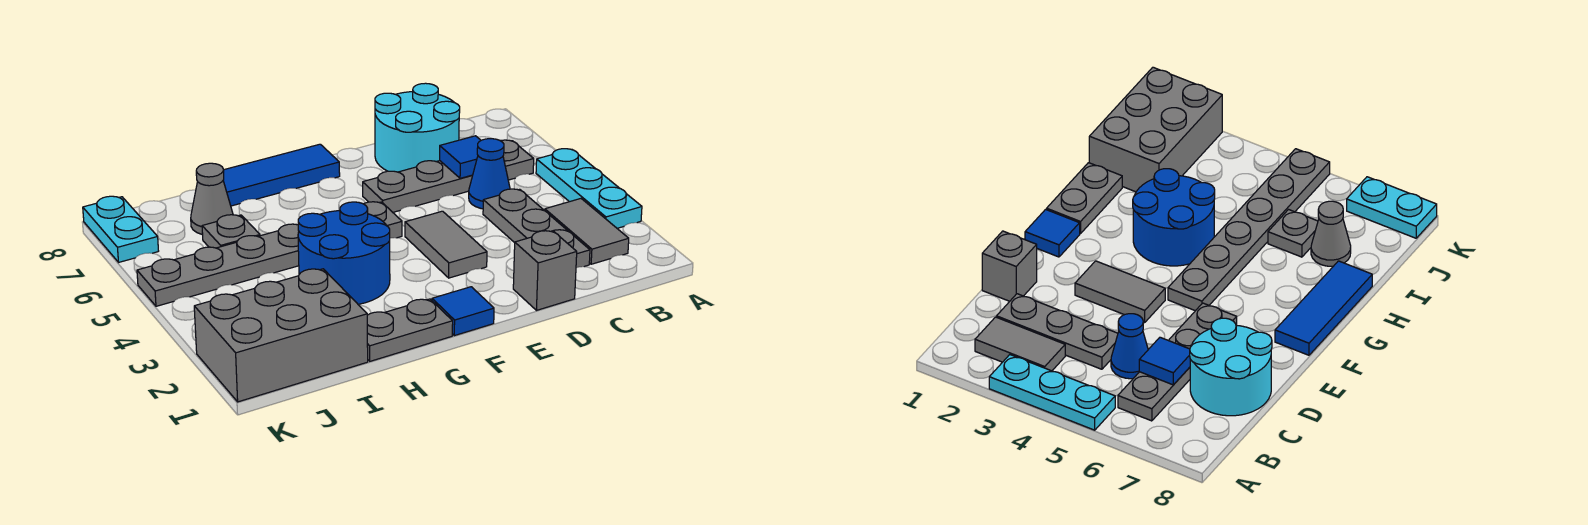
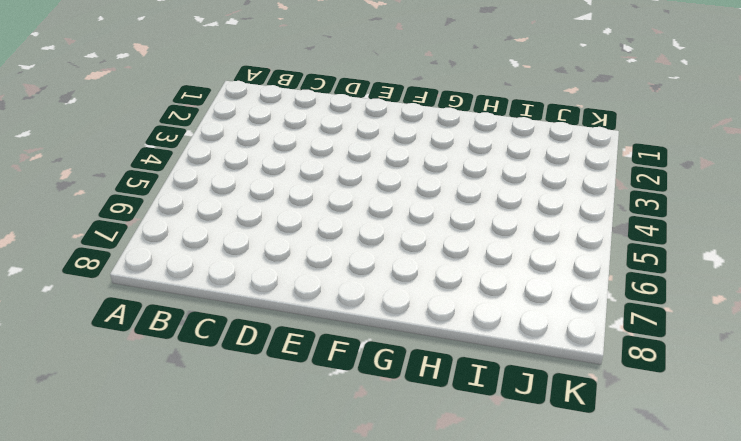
none -> cyan 1x3 plate [536,149,642,228]
none -> grey 1x2 tile [545,199,629,264]
none -> grey 1x4 plate [363,140,534,212]

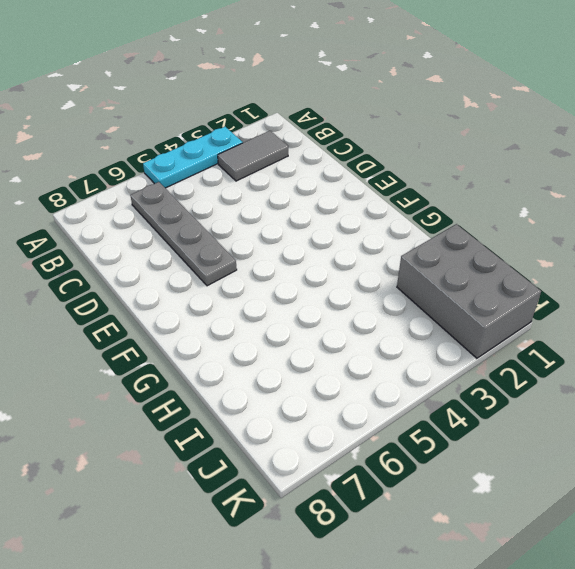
none -> grey 1x3 plate [483,189,590,268]
none -> blue 1x1 cone [469,139,510,209]
none -> cyan 2x2 round brick [375,83,460,172]

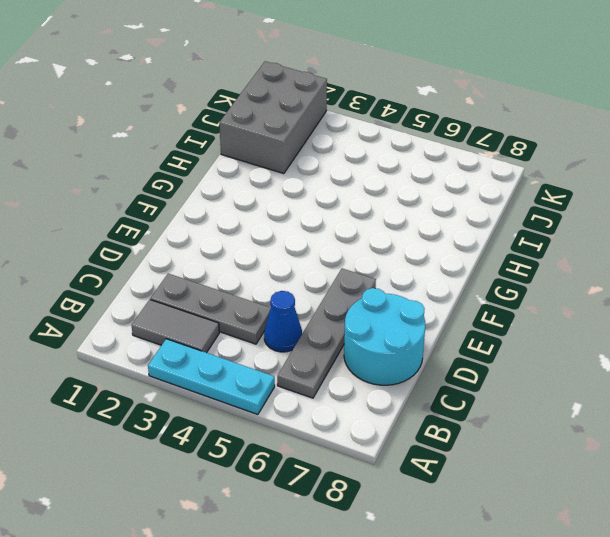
none -> grey 1x1 brick [513,231,577,310]
none -> grey 1x2 tile [405,211,487,278]
none -> blue 1x1 tile [432,287,494,336]

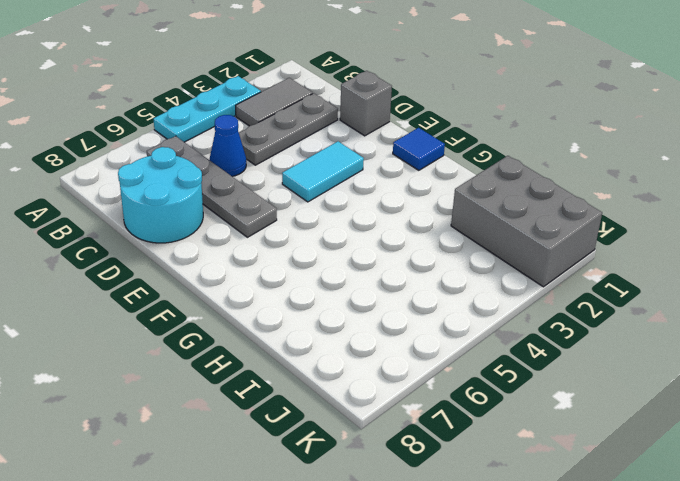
cyan 1x2 tile [282,141,364,202] -> grey 1x2 tile [405,211,487,278]
none -> grey 1x6 plate [137,202,402,306]
none -> blue 1x3 tile [223,144,340,206]
none -> grey 1x2 plate [367,299,453,361]

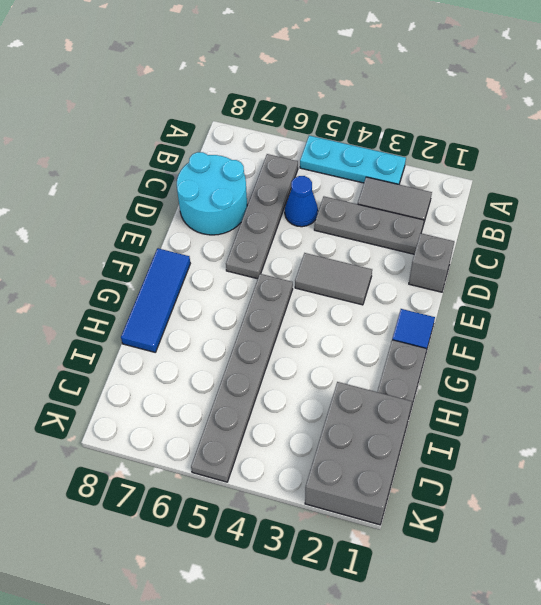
none -> blue 2x2 round brick [298,202,390,304]
none -> grey 1x1 plate [202,215,260,248]
none -> grey 1x1 cone [191,163,233,235]

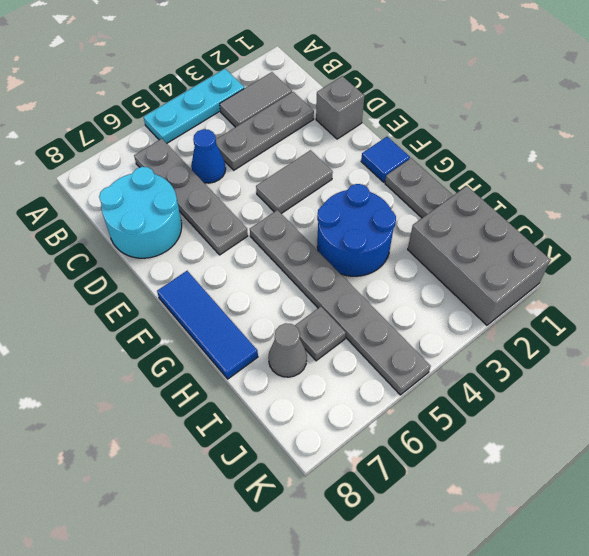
none -> cyan 1x2 plate [83,196,158,262]
none -> blue 1x1 tile [440,136,481,178]

